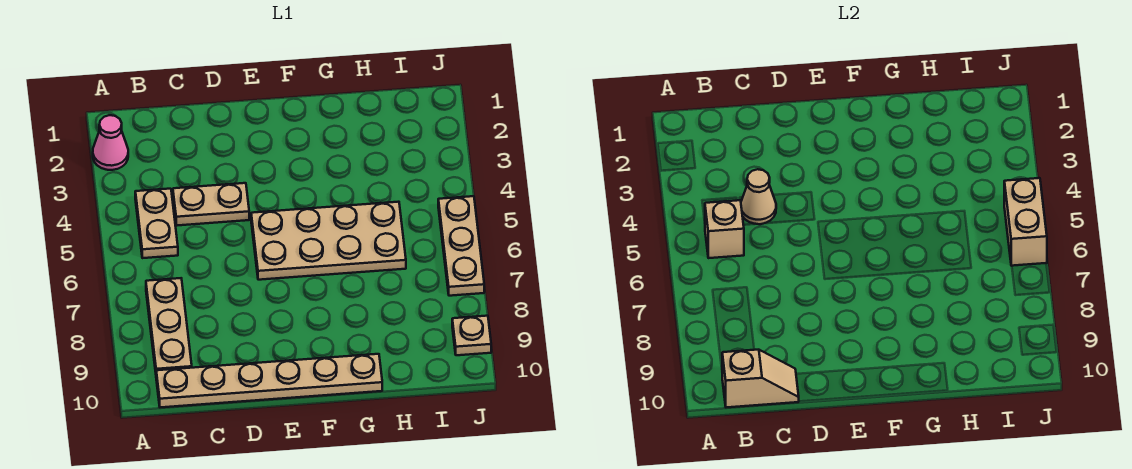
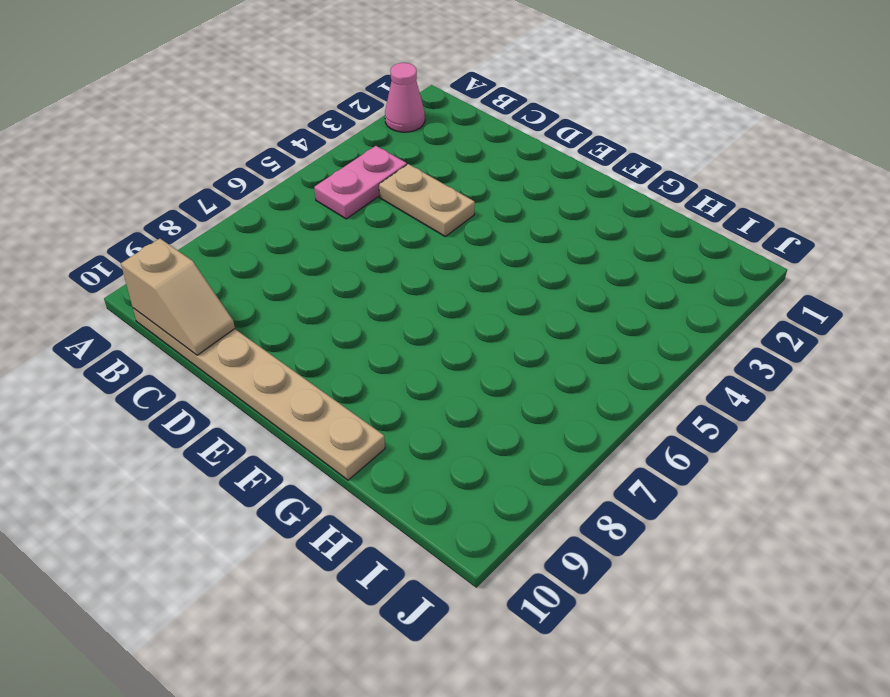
pink 1x2 plate [314,146,407,219] -> tan 1x2 plate [135,189,178,258]
none -> tan 1x3 plate [146,278,192,372]
none -> tan 2x4 plate [251,202,406,280]
none -> tan 1x3 plate [438,196,484,296]

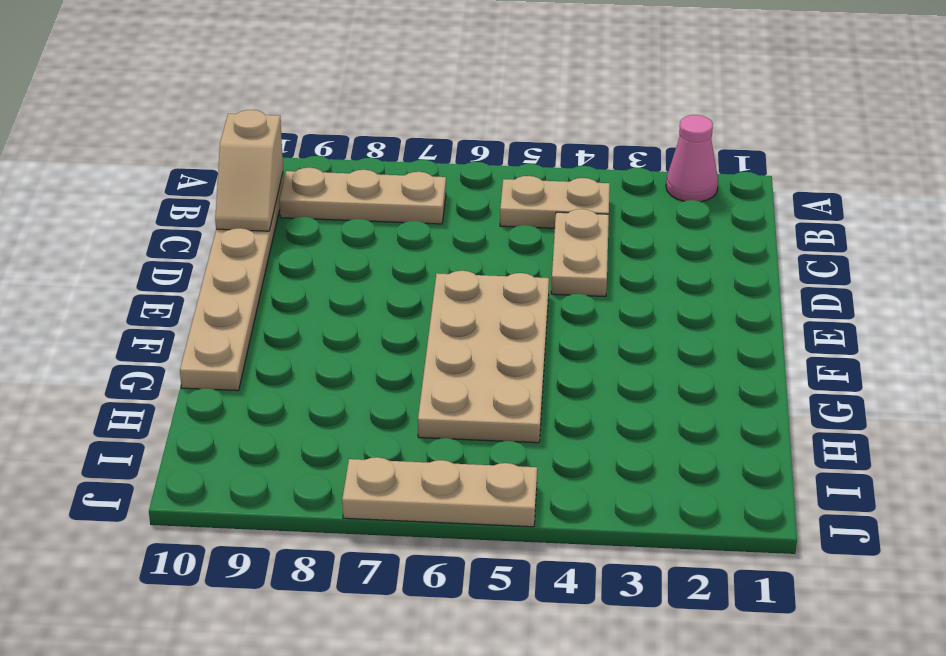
none -> tan 1x1 plate [452,316,491,355]
none -> tan 1x1 brick [705,200,744,258]
none -> tan 1x1 cone [741,169,776,224]

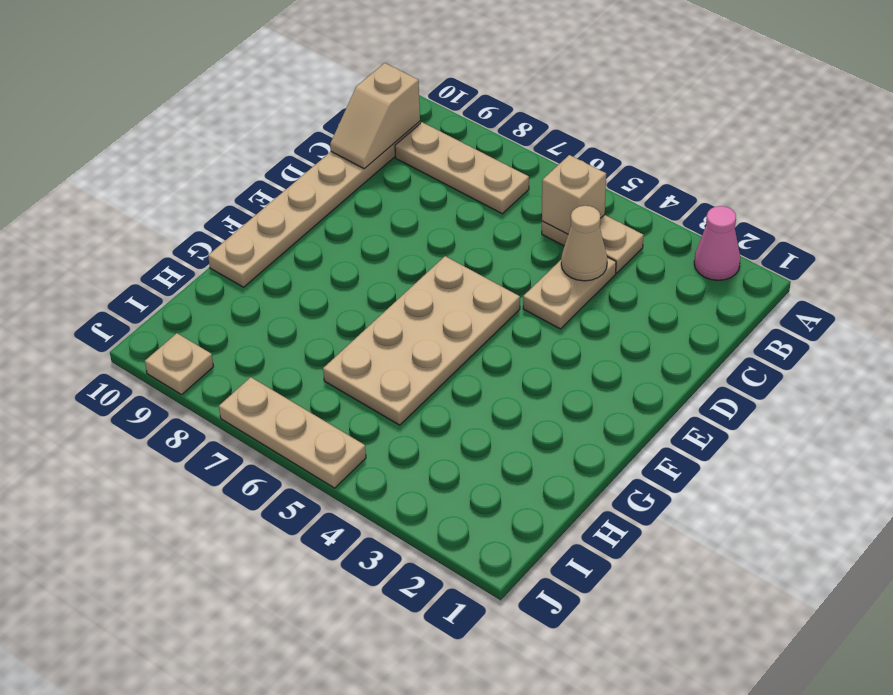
none -> tan 1x2 brick [1004,178,1047,266]

